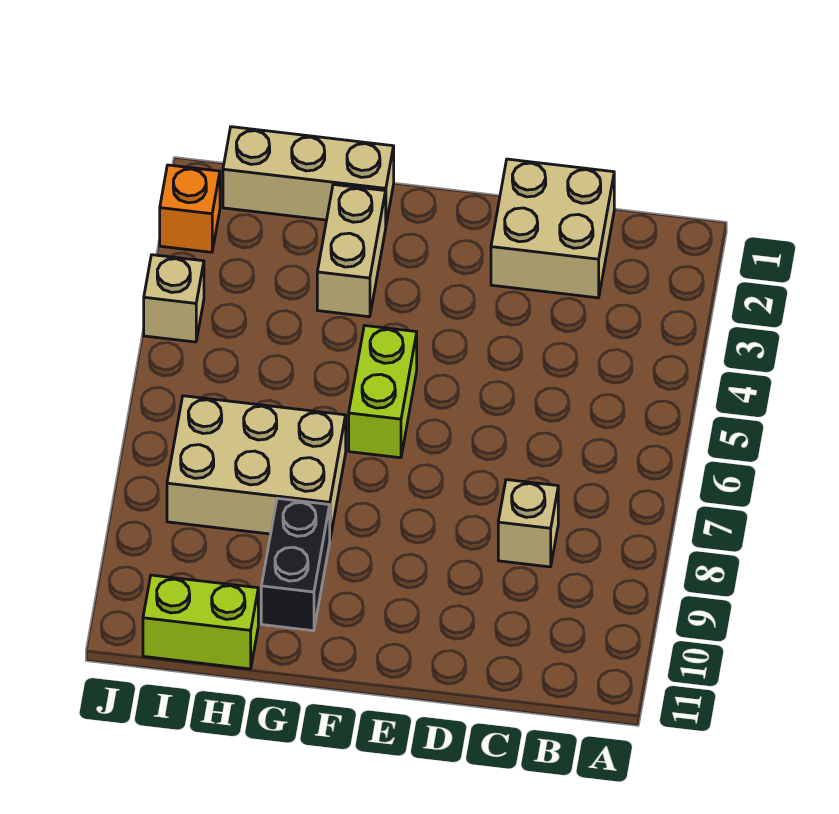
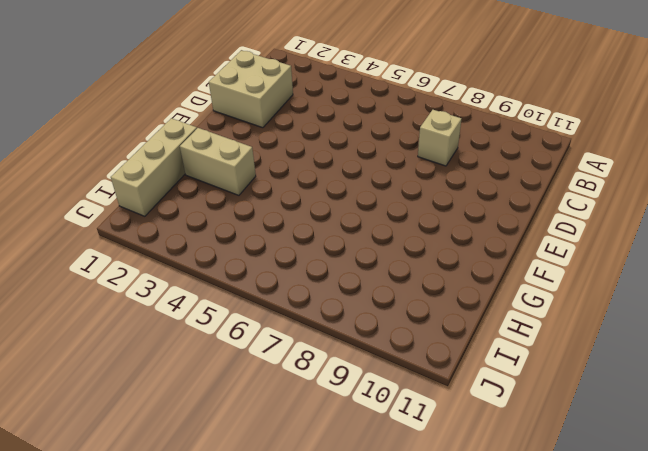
none -> lime 1x2 brick [349,326,417,458]
none -> tan 2x3 brick [167,396,346,538]

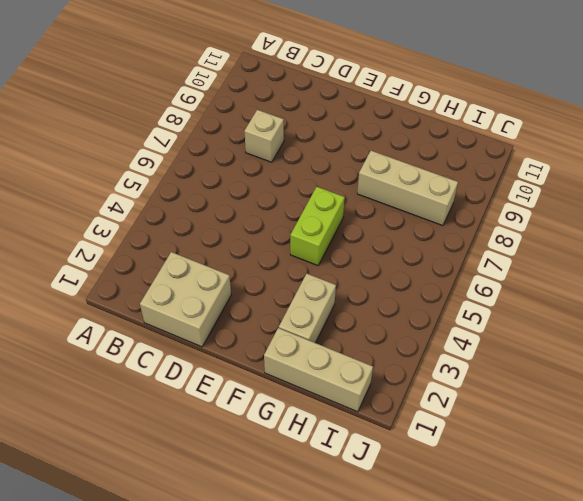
tan 1x3 brick [357,151,458,226] -> tan 2x3 brick [167,396,346,538]
none -> black 1x2 brick [261,498,330,631]
none -> lime 1x2 brick [143,575,258,669]

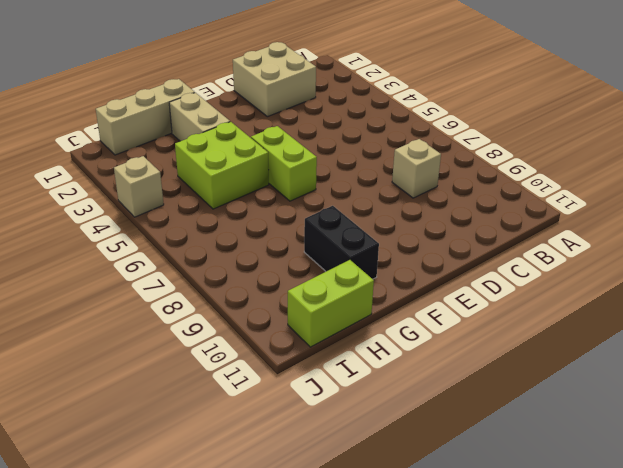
lime 2x2 brick [175,122,269,209] -> none
none -> tan 2x3 brick [167,396,346,538]
none -> orange 1x1 brick [160,165,220,252]

